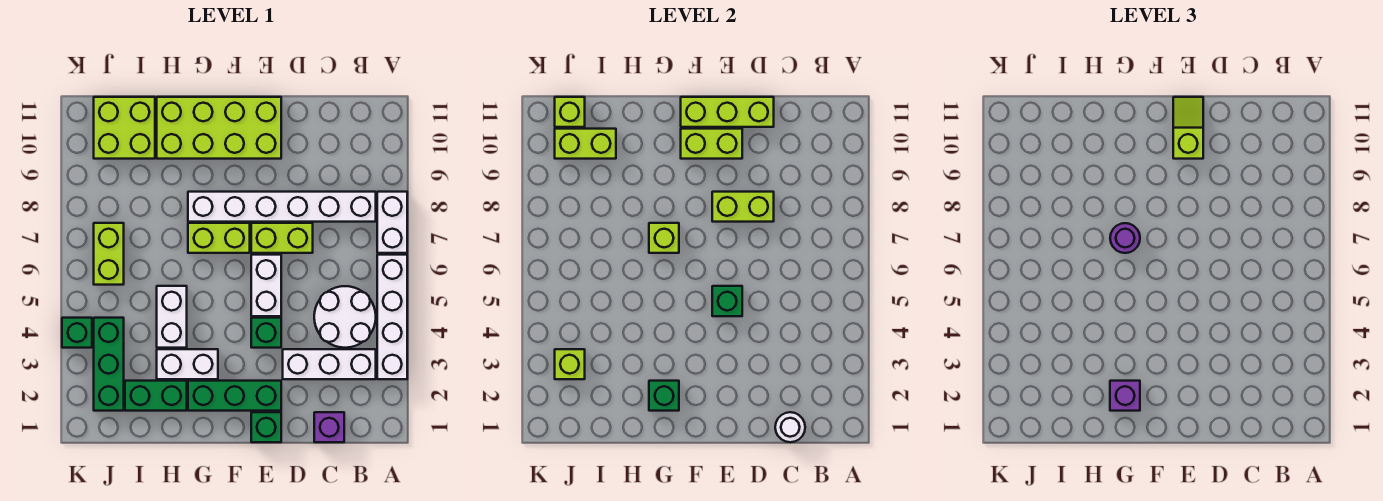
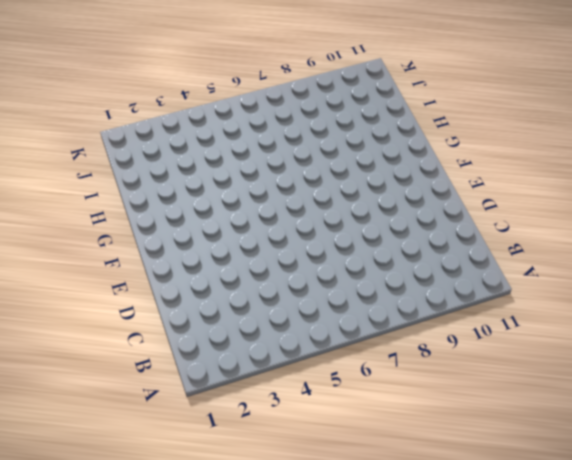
none -> white 1x4 brick [377,255,407,379]
none -> white 1x2 brick [377,192,407,253]
none -> white 1x3 brick [283,349,376,379]
none -> white 2x2 round brick [314,286,376,348]

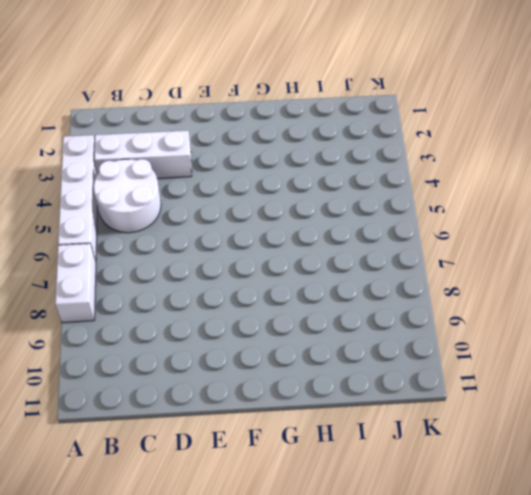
none -> white 1x6 brick [188,192,376,222]
none -> purple 1x1 brick [314,412,344,442]
none -> lime 1x2 brick [251,223,313,253]
none -> green 1x1 brick [251,412,281,442]

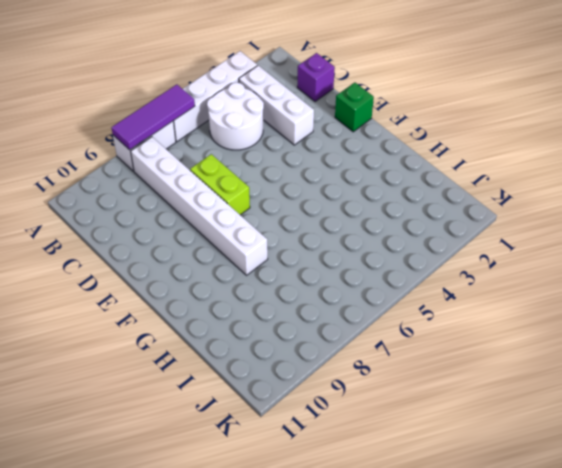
purple 1x3 tile [111,84,195,150] -> none
none -> green 1x3 brick [188,381,281,411]
none -> green 1x1 brick [251,318,281,348]
none -> white 1x2 brick [251,255,281,316]
none -> lime 2x4 brick [157,97,281,159]

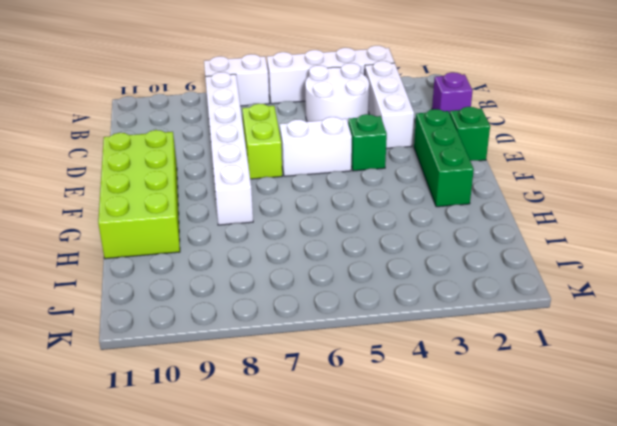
none -> lime 1x2 brick [188,223,250,253]
none -> white 1x2 brick [157,349,218,379]
none -> green 1x2 brick [125,381,187,411]
none -> white 1x2 brick [157,286,187,348]

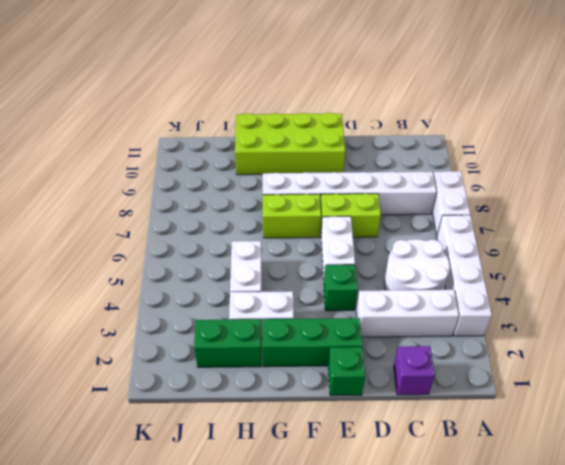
none -> lime 2x2 brick [94,97,155,159]
none -> green 1x3 brick [94,318,124,411]
none -> lime 1x2 brick [94,223,124,285]
none -> green 1x1 brick [62,318,92,348]

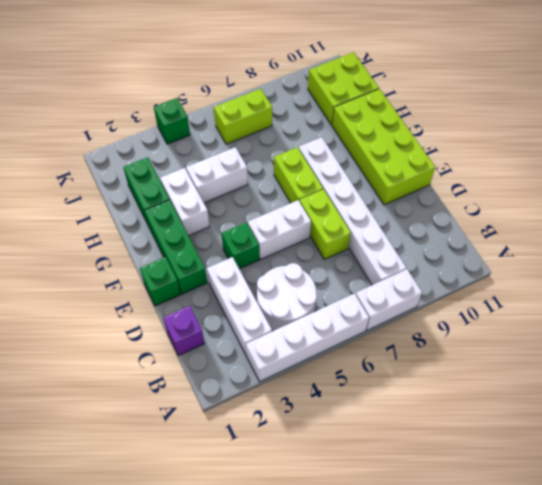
none -> green 1x3 brick [94,318,124,411]
none -> white 1x1 round brick [775,412,805,442]
none -> lime 1x2 brick [712,192,774,222]
none -> lime 1x3 brick [681,97,774,127]

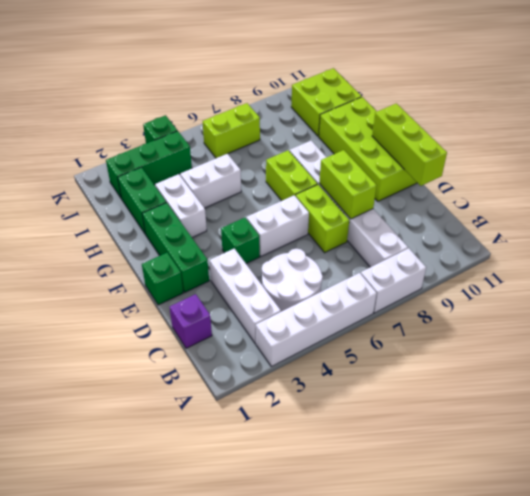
none -> white 1x1 round brick [775,412,805,442]
none -> green 1x1 brick [712,286,742,316]
none -> lime 1x2 brick [681,129,742,159]
none -> green 1x1 brick [649,381,679,411]

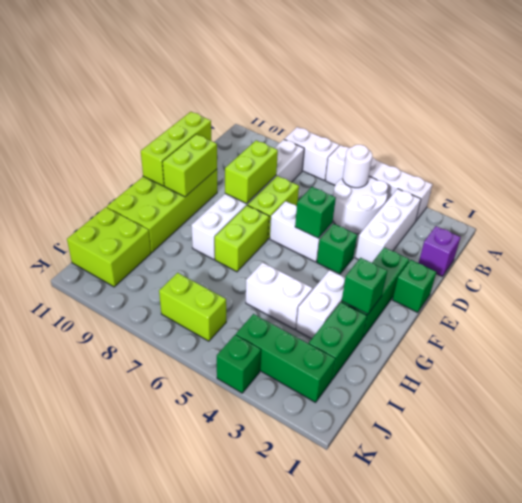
white 1x1 round brick [343,145,372,188] -> white 1x1 round brick moved to [775,412,805,442]
none -> lime 1x1 brick [649,223,679,253]
none -> lime 1x2 brick [555,129,616,159]
none -> lime 1x1 brick [555,349,585,379]
none -> lime 1x1 brick [555,97,585,127]

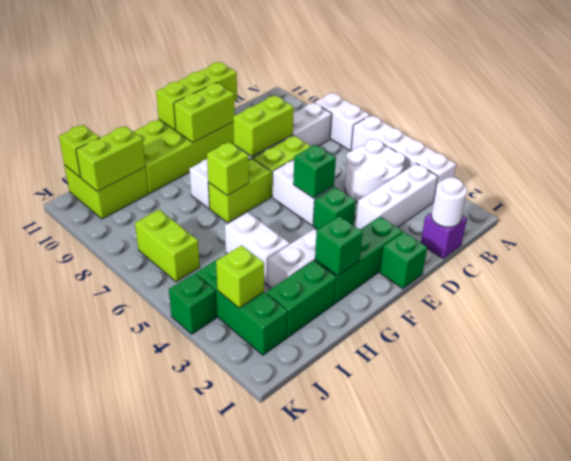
none -> lime 1x2 slope [1173,97,1203,159]
none -> purple 1x1 brick [1110,381,1140,411]
none -> purple 1x1 round brick [1110,223,1140,253]

